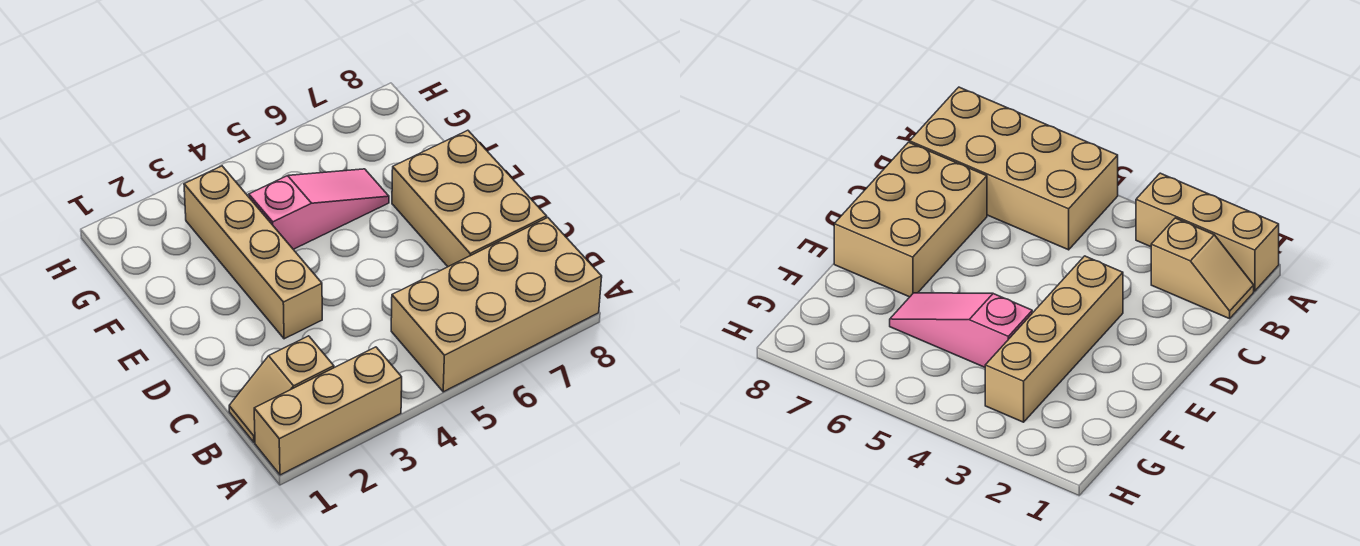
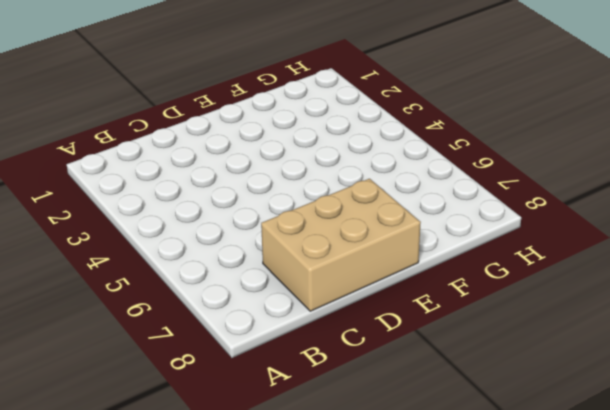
none -> tan 1x3 brick [254,347,402,475]
none -> tan 2x4 brick [391,218,602,392]

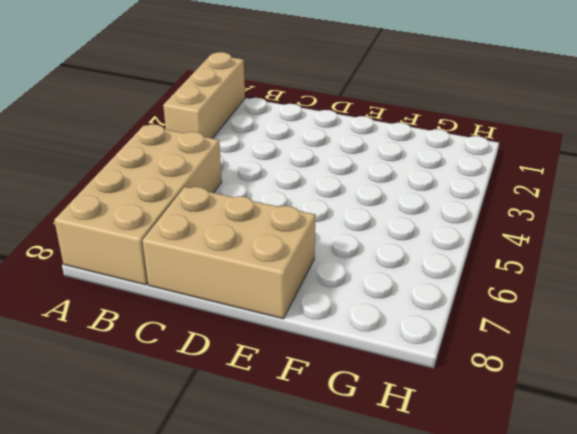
none -> tan 1x2 slope [229,336,334,442]
none -> tan 1x4 brick [184,166,322,339]

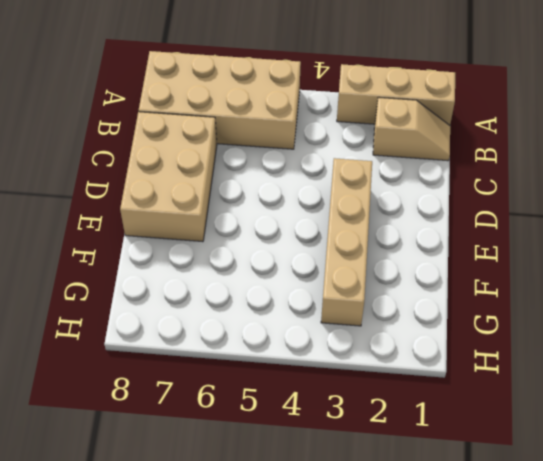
none -> pink 1x3 slope [249,169,389,249]

